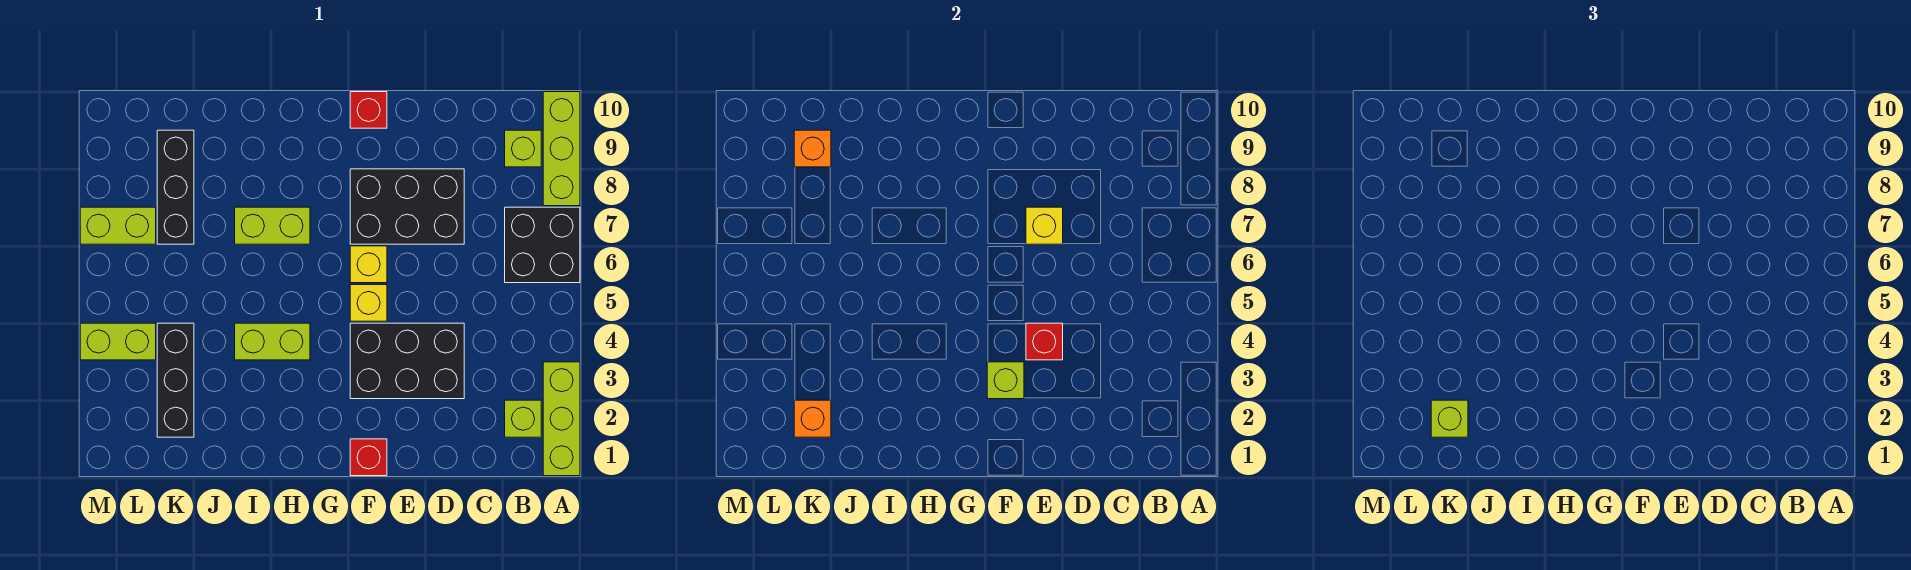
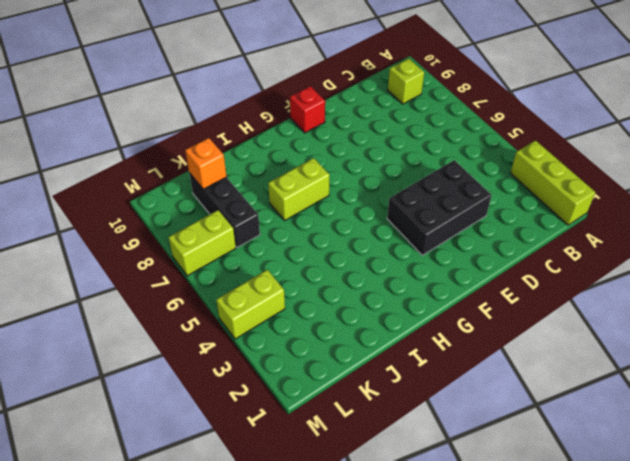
none -> black 2x2 brick [505,207,580,283]
none -> lime 1x3 brick [543,92,580,206]
none -> lime 1x1 brick [505,400,541,437]

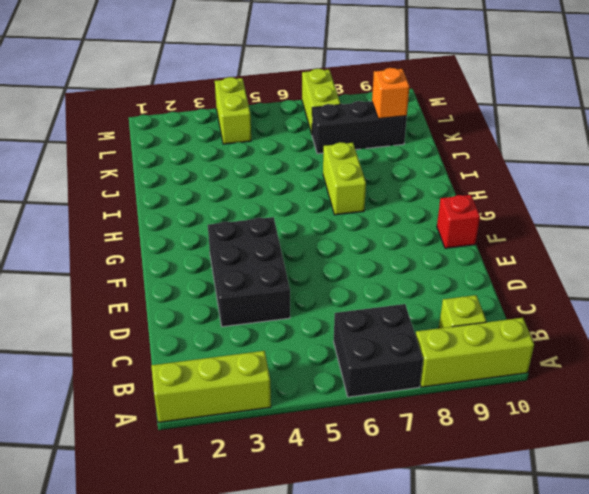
none -> lime 1x1 brick [505,400,541,437]
none -> black 2x3 brick [350,169,464,244]
none -> red 1x1 brick [350,439,387,476]

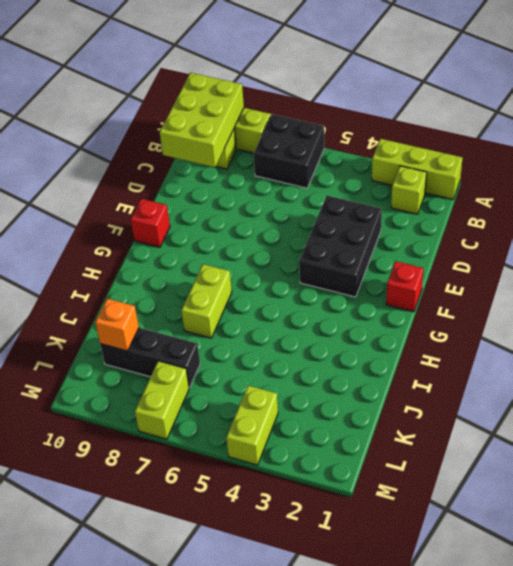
lime 2x3 brick [160,73,244,167] -> none
none -> black 2x3 brick [350,169,464,244]
none -> yellow 1x1 brick [350,285,387,321]
none -> yellow 1x1 brick [350,246,387,283]

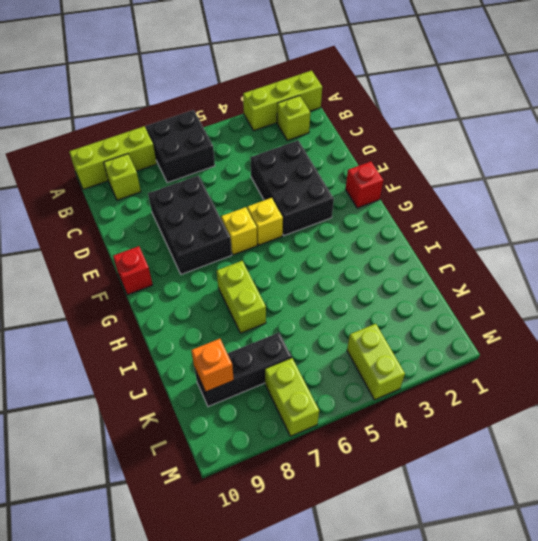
none -> lime 1x2 brick [235,323,310,360]
none -> black 1x3 brick [157,323,194,437]
none -> red 1x1 brick [1026,323,1063,360]

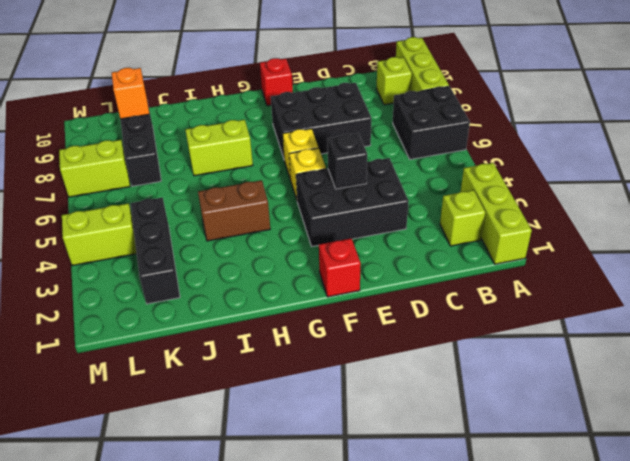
black 1x1 brick [328,133,367,189] -> red 1x1 brick [1026,323,1063,360]
brown 1x2 brick [198,180,270,241] -> lime 1x2 brick [235,323,310,360]
none -> yellow 1x1 brick [1026,207,1063,244]
none -> lime 1x1 brick [987,362,1024,399]
none -> orange 1x1 brick [794,400,831,437]

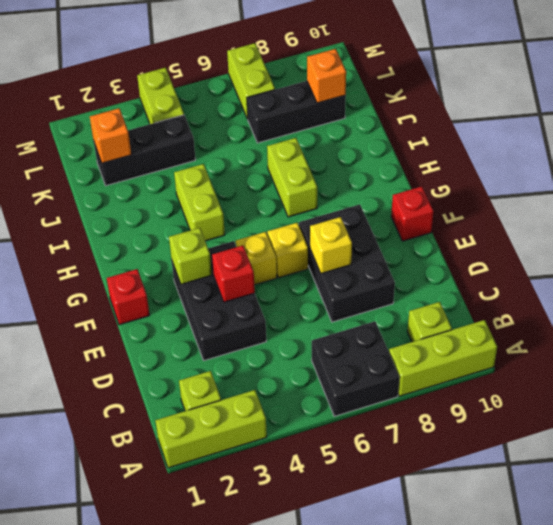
none -> lime 1x1 brick [1431,400,1468,437]

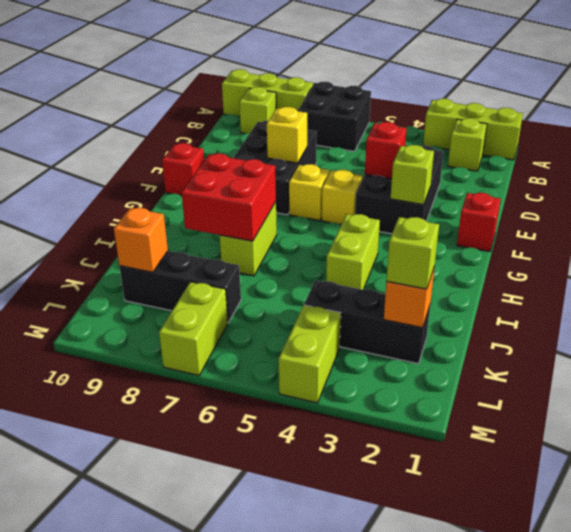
red 2x2 brick [182,154,276,241] -> none

